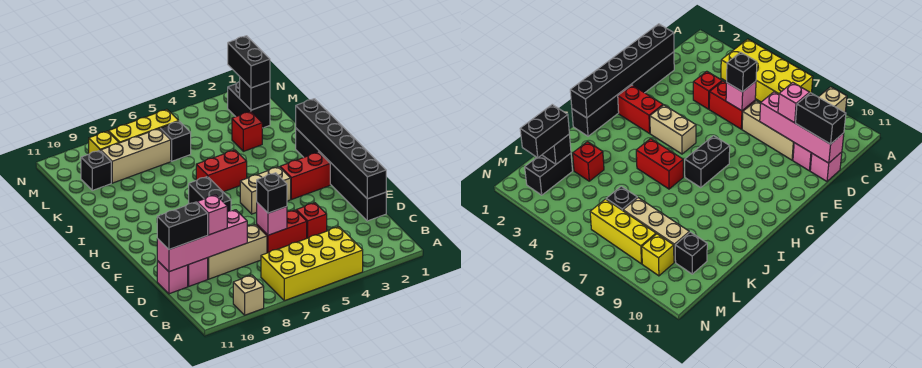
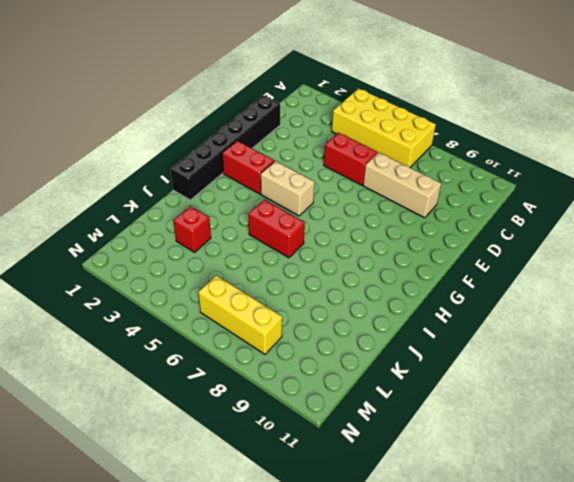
none -> tan 1x1 brick [233,275,264,315]
none -> red 1x1 brick [296,203,327,238]
none -> pink 1x1 brick [188,258,208,286]

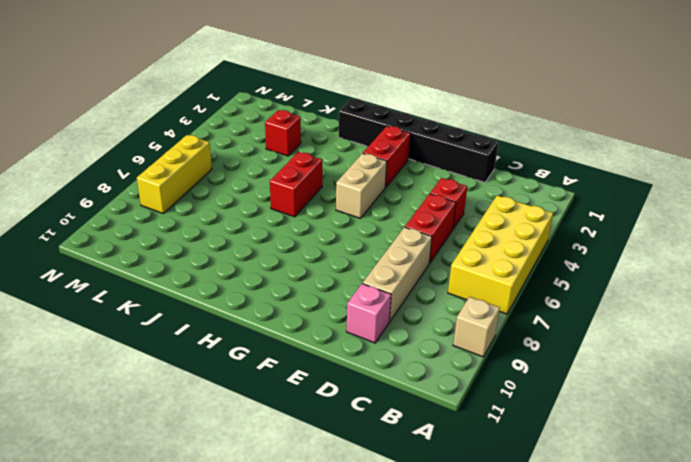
none -> pink 1x1 brick [157,261,188,294]
none -> black 1x2 brick [189,177,231,212]
none -> black 1x2 brick [228,82,270,128]

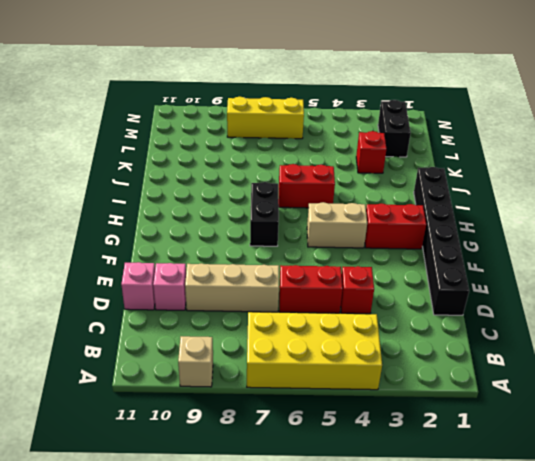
none -> black 1x1 brick [160,121,191,161]
none -> tan 1x3 brick [101,129,171,183]
none -> black 1x1 brick [81,150,111,190]

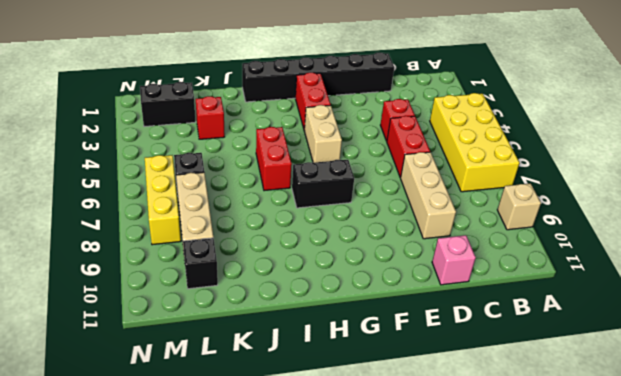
none -> pink 1x1 brick [188,258,208,286]
none -> yellow 1x1 brick [89,131,119,154]
none -> black 1x6 brick [296,99,386,199]

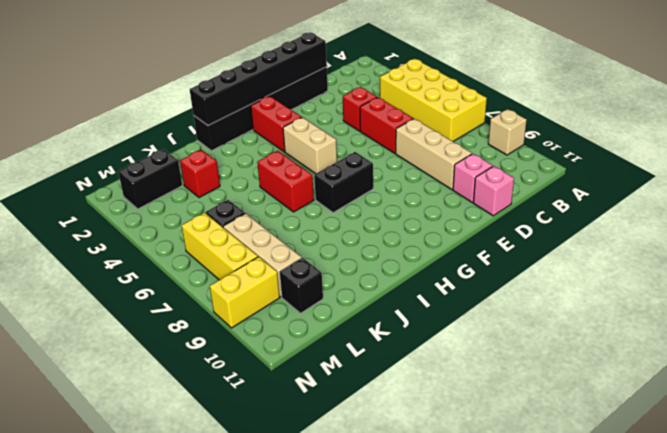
yellow 1x2 brick [210,257,280,328] -> yellow 1x1 brick [89,131,119,154]
none -> pink 1x1 brick [257,203,287,235]
none -> pink 1x4 brick [157,210,247,272]
none -> black 1x1 brick [240,77,270,110]

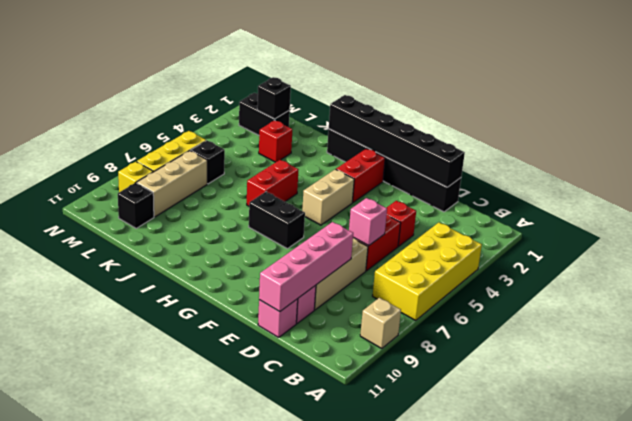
none -> black 1x1 brick [257,173,287,213]
none -> pink 1x1 brick [197,195,227,235]
none -> black 1x2 brick [157,202,208,249]

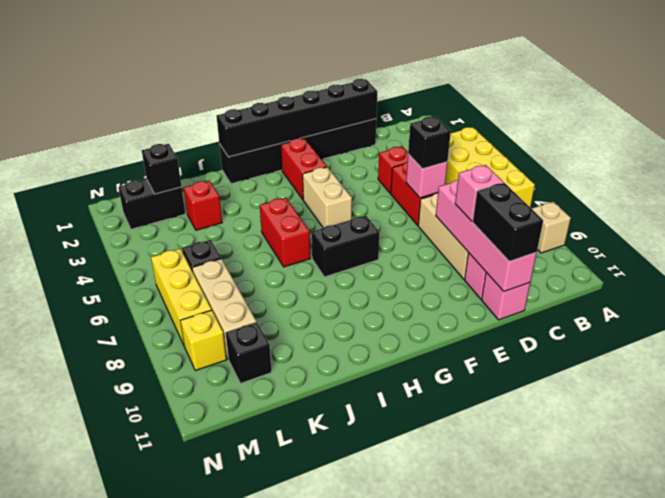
none -> black 1x2 brick [228,36,270,88]

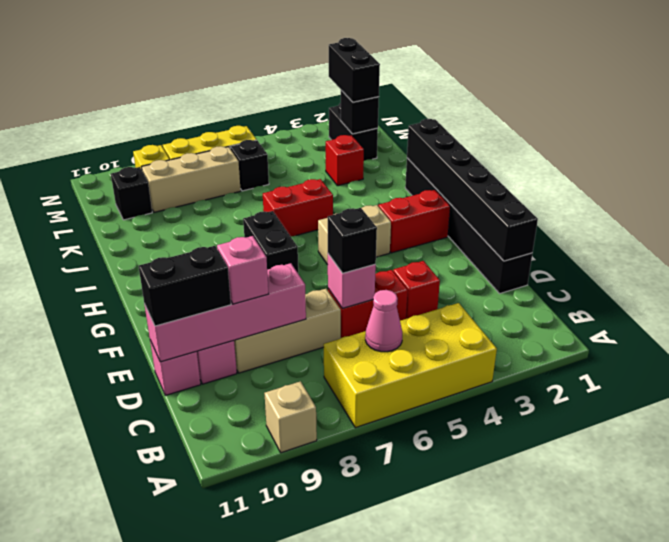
pink 1x1 cone [365,290,402,352] -> none

